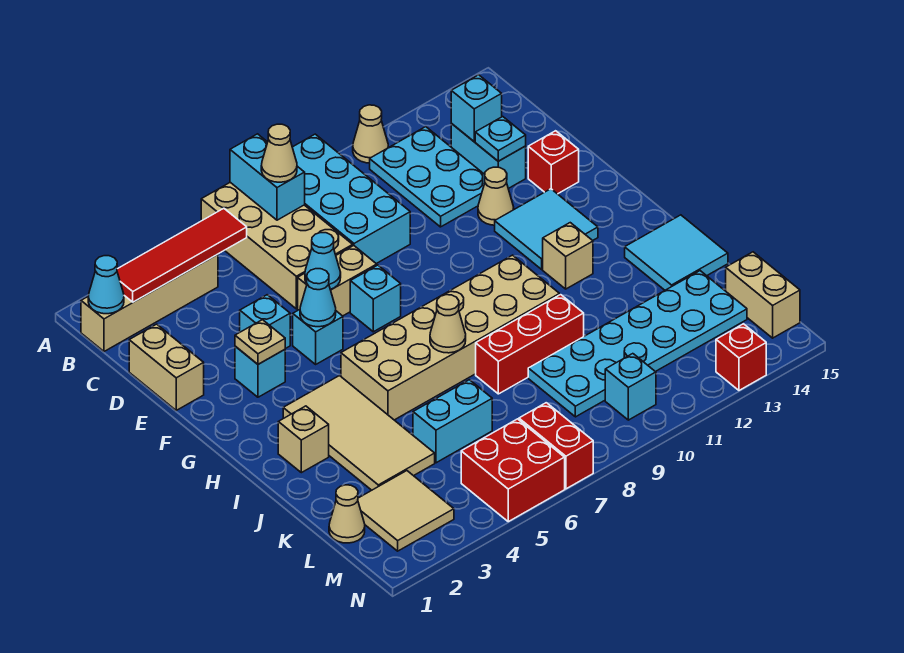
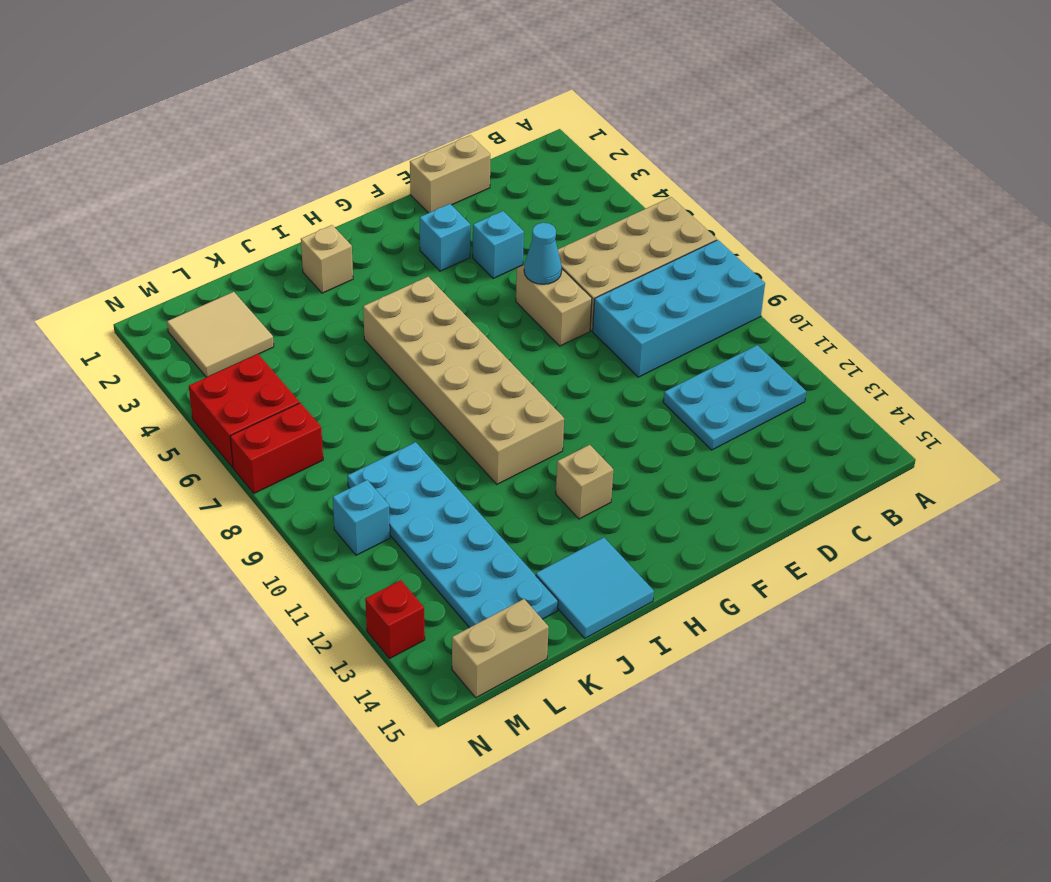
none -> tan 1x1 cone [353,105,388,163]
none -> tan 1x4 brick [81,254,218,351]
none -> cyan 1x2 brick [451,124,526,189]
none -> tan 1x1 cone [478,167,514,225]

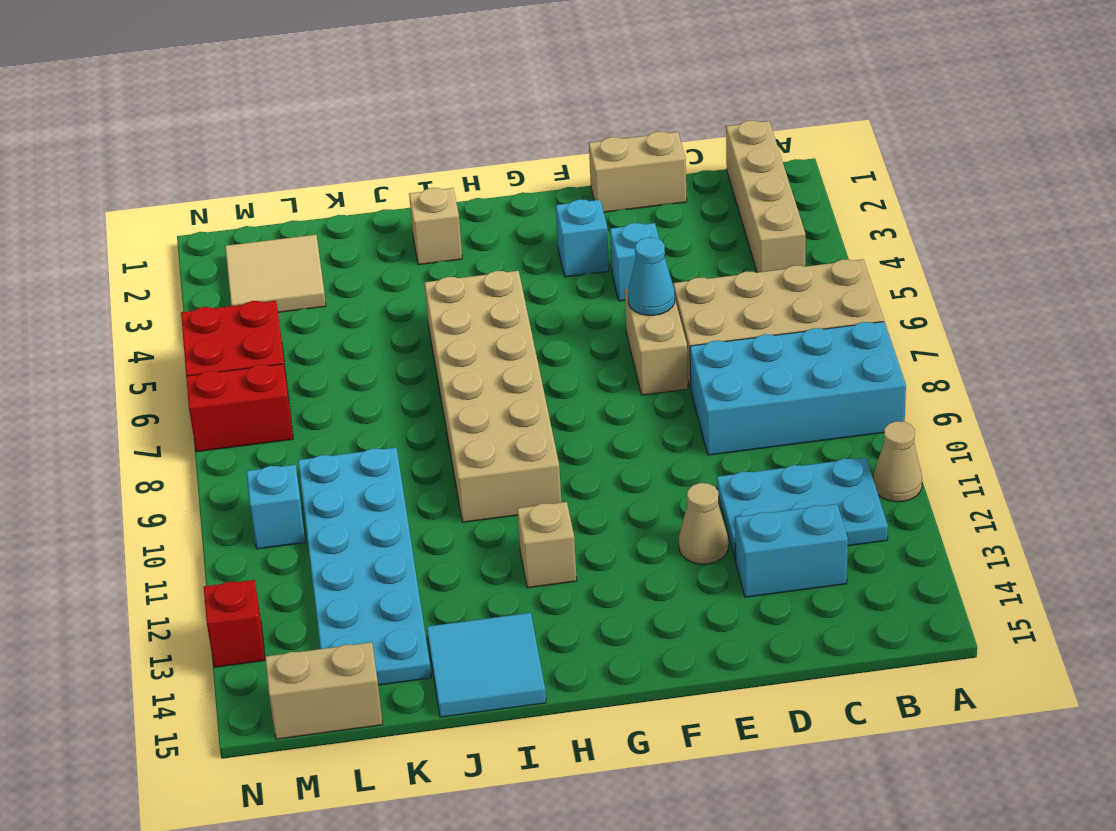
none -> red 1x1 brick [528,131,579,194]
none -> cyan 1x1 brick [293,310,343,364]
none -> cyan 1x1 brick [350,265,401,332]
none -> cyan 2x2 tile [495,189,598,269]

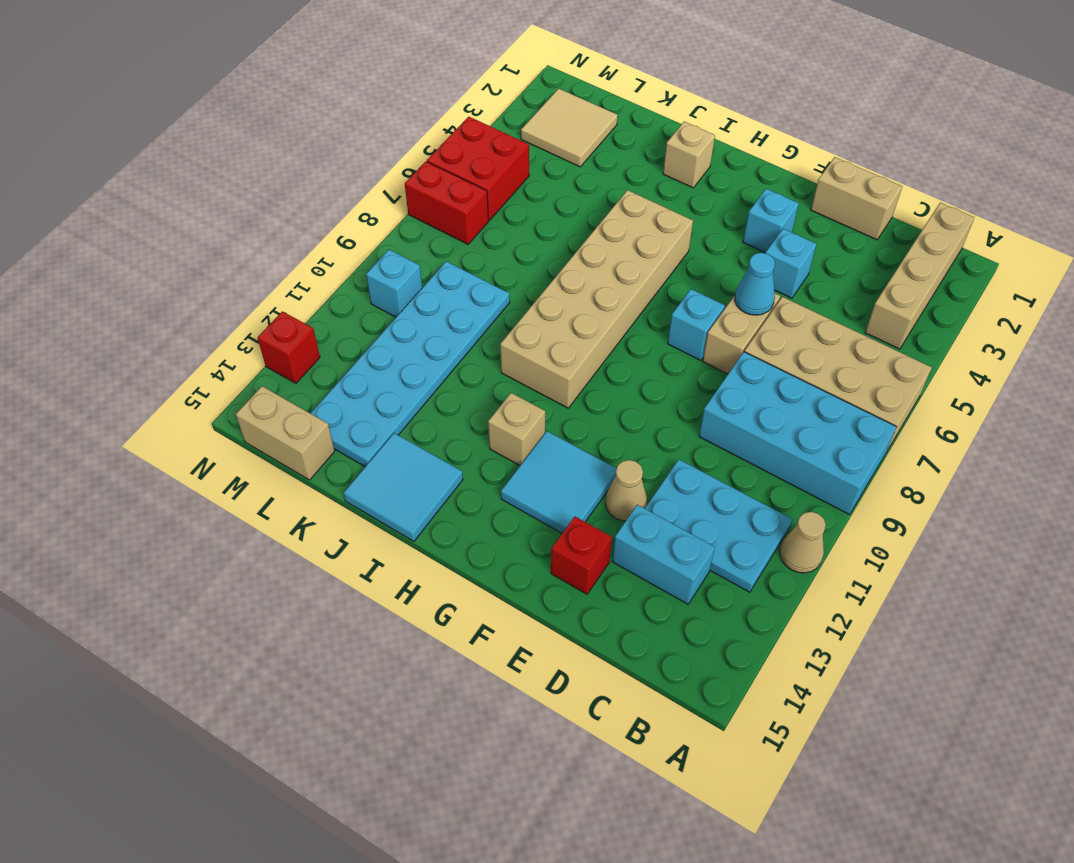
none -> cyan 1x1 brick [293,310,343,364]
none -> tan 2x4 tile [283,376,435,490]
none -> red 1x3 brick [476,295,584,394]
none -> cyan 1x2 brick [413,380,492,463]

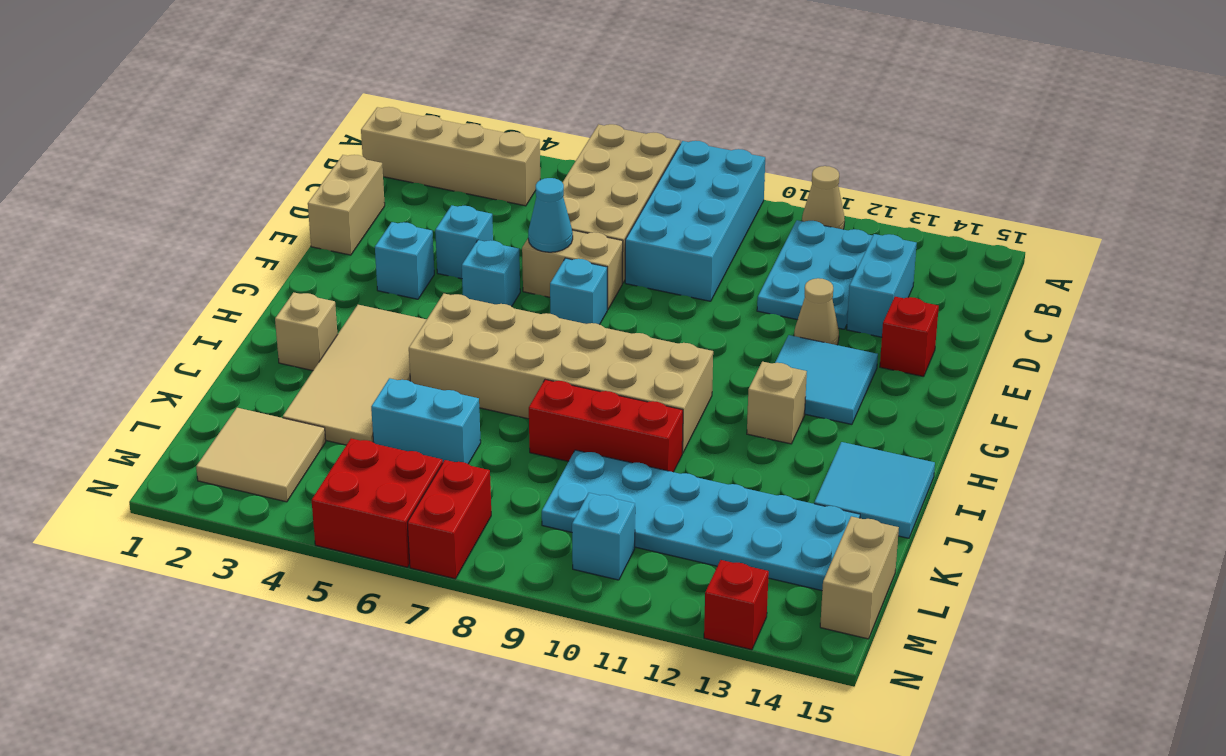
none -> tan 1x1 cone [329,485,365,543]
none -> cyan 1x2 brick [230,134,305,220]
none -> cyan 1x1 cone [88,256,124,314]
none -> red 1x4 tile [117,208,247,302]

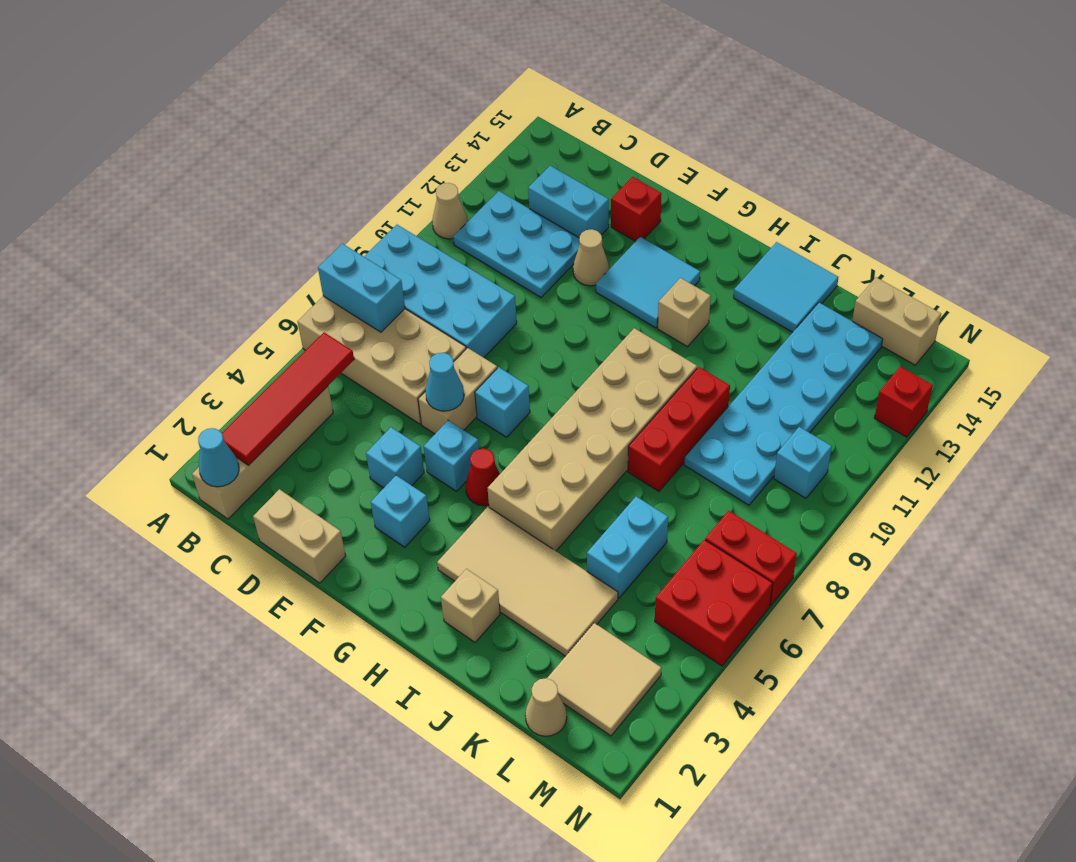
red 1x1 cone [466,449,500,506] -> none
none -> cyan 1x1 brick [451,75,502,141]
none -> cyan 1x1 plate [475,117,526,161]
none -> tan 1x1 plate [235,320,285,364]
none -> cyan 1x1 cone [300,269,336,327]

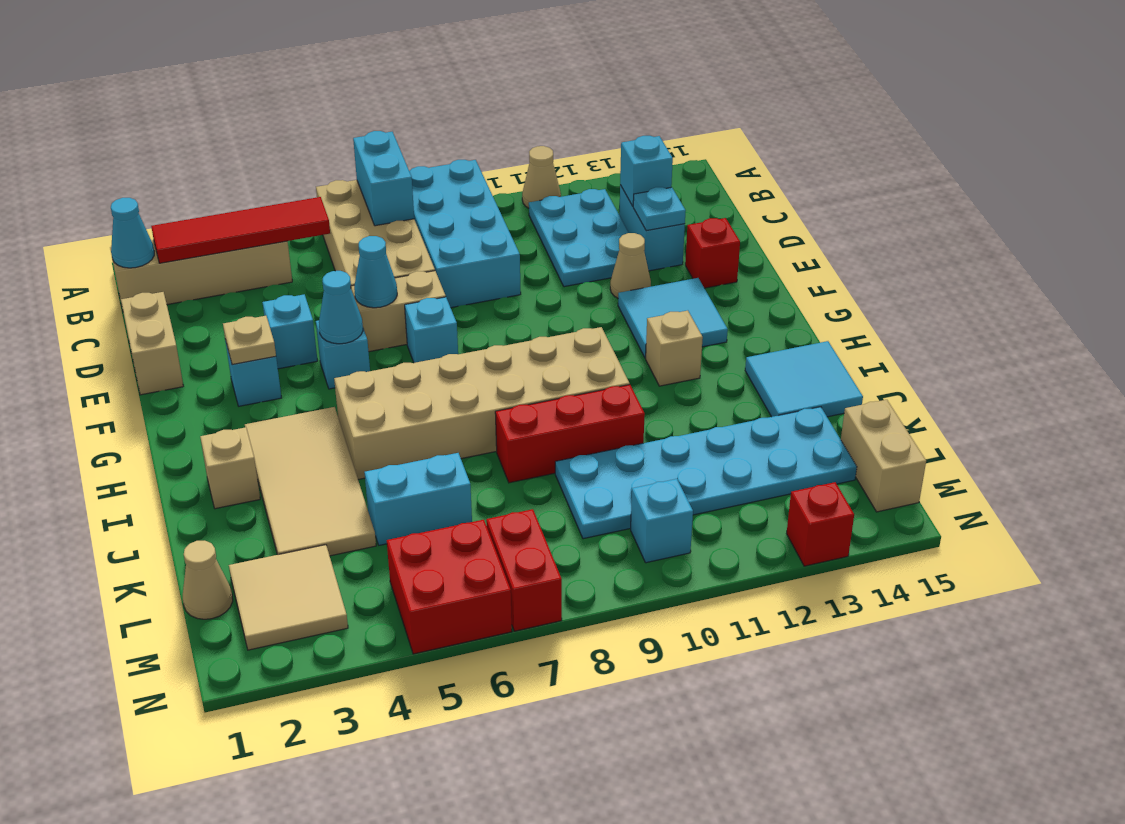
none -> tan 1x1 cone [430,295,466,353]
none -> tan 1x1 cone [261,124,297,182]

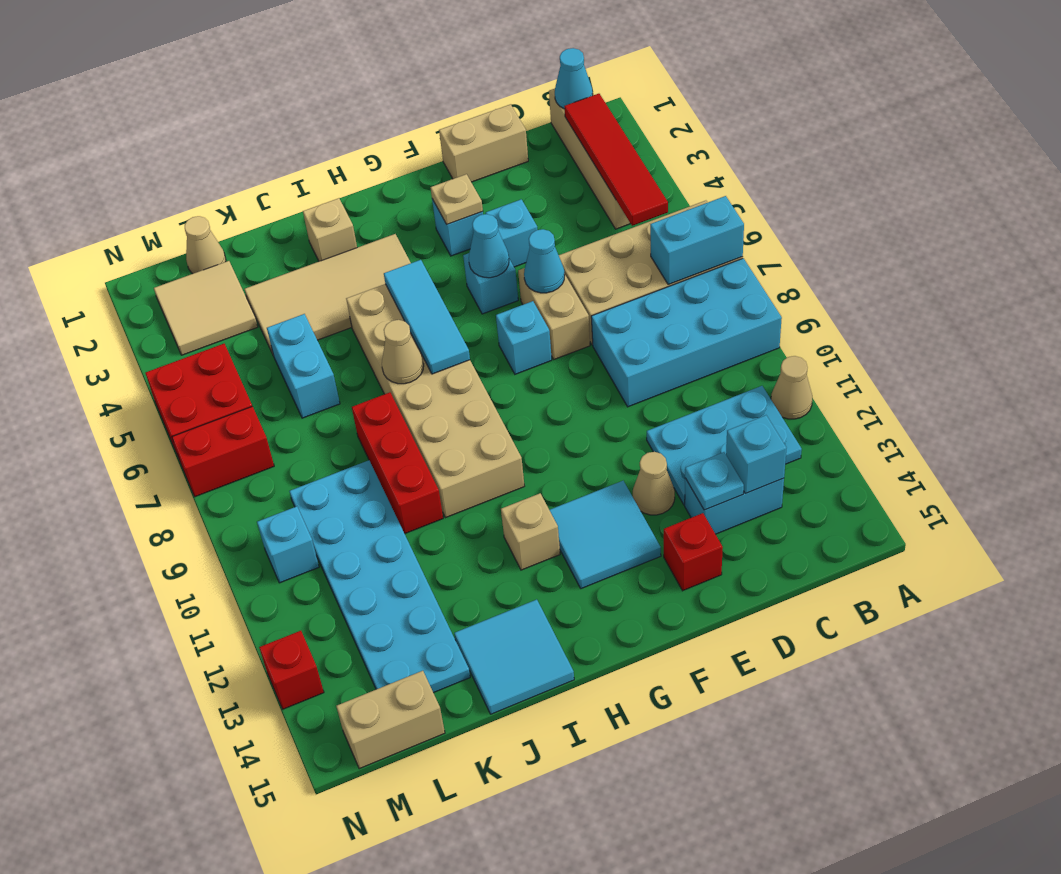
cyan 1x3 tile [384,260,470,374] -> none
none -> tan 1x1 cone [261,124,297,182]

